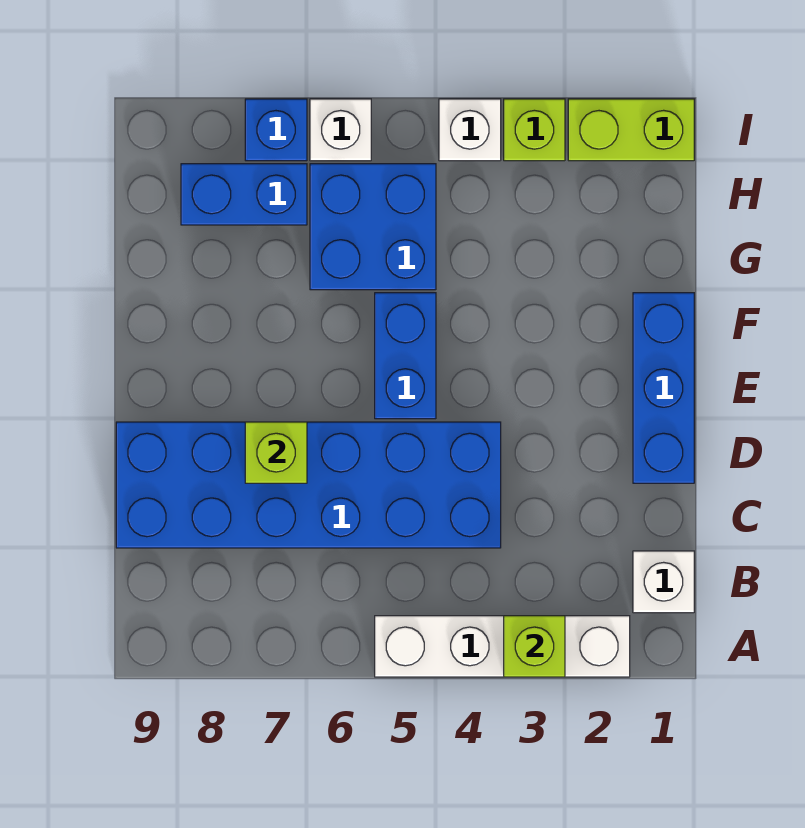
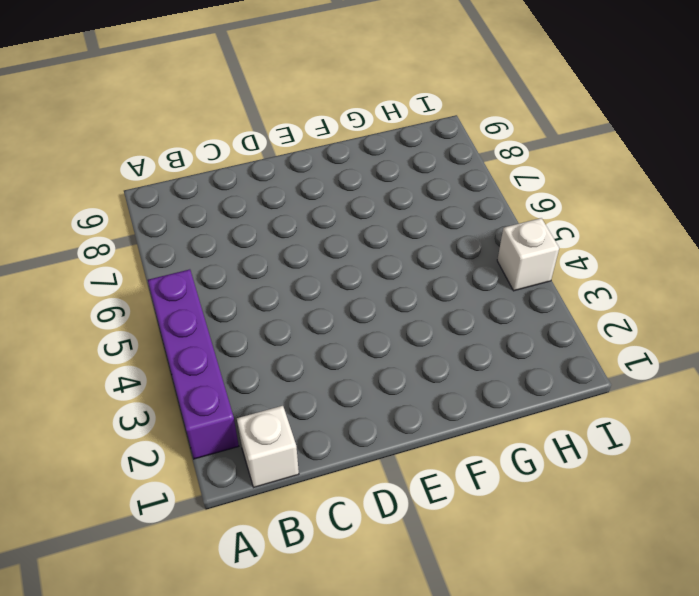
purple 1x4 brick [148,269,239,459] -> white 1x4 brick [375,616,630,677]
none -> blue 2x6 brick [116,422,501,548]
none -> blue 1x3 brick [633,293,694,483]
none -> blue 1x2 brick [375,293,436,419]

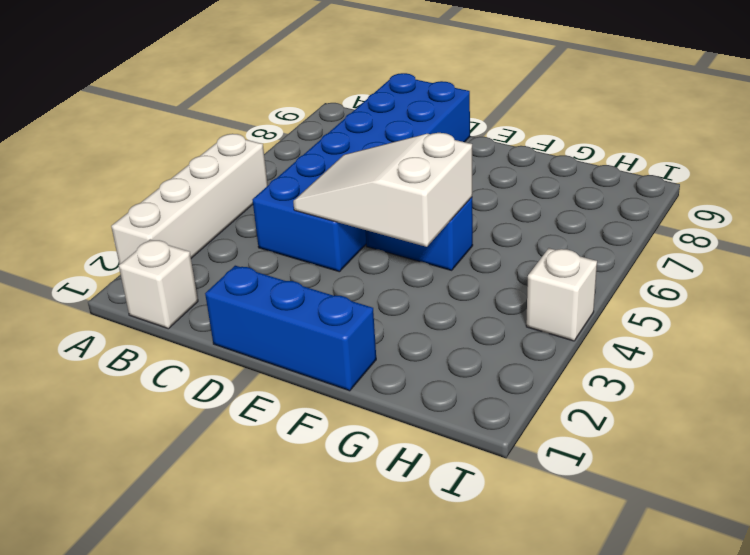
white 2x3 slope [293,133,472,247] -> none
none -> blue 2x2 brick [310,164,436,290]
none -> blue 1x2 brick [181,164,307,225]
none -> lime 1x2 brick [568,99,694,161]

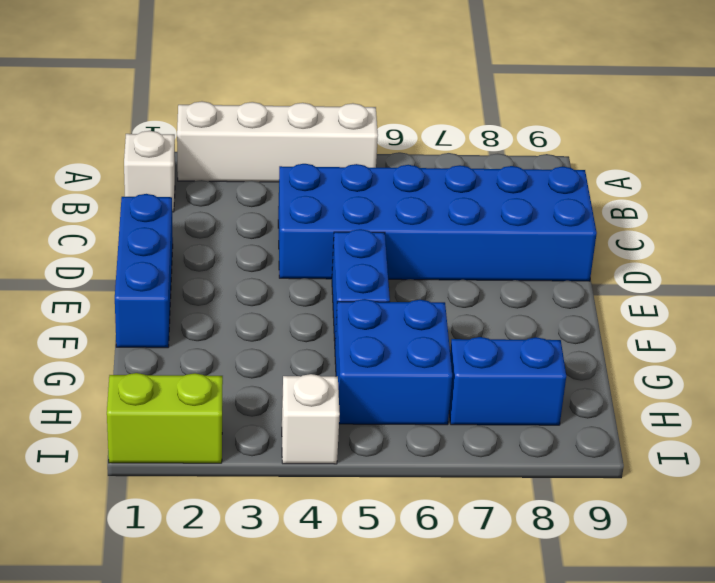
none -> lime 1x1 brick [504,99,565,161]
none -> white 1x1 brick [310,99,371,161]
none -> blue 1x1 brick [245,99,307,161]

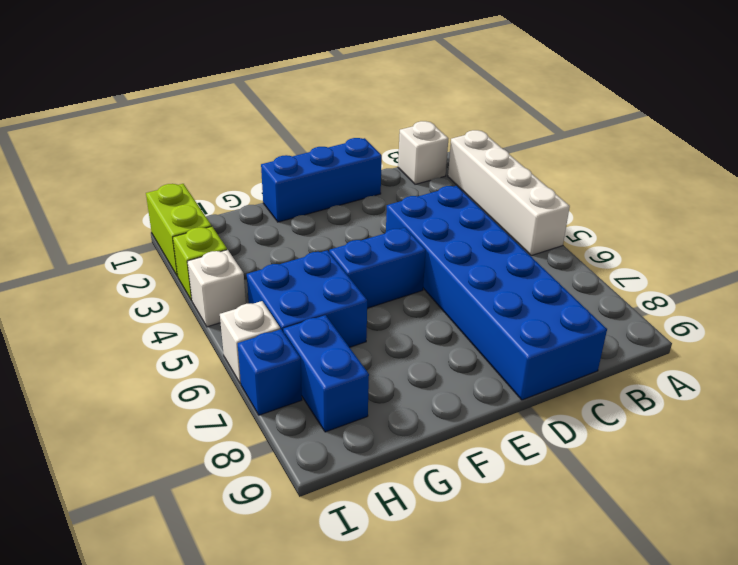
none -> lime 1x1 brick [504,616,565,677]
none -> lime 1x1 brick [245,422,307,483]

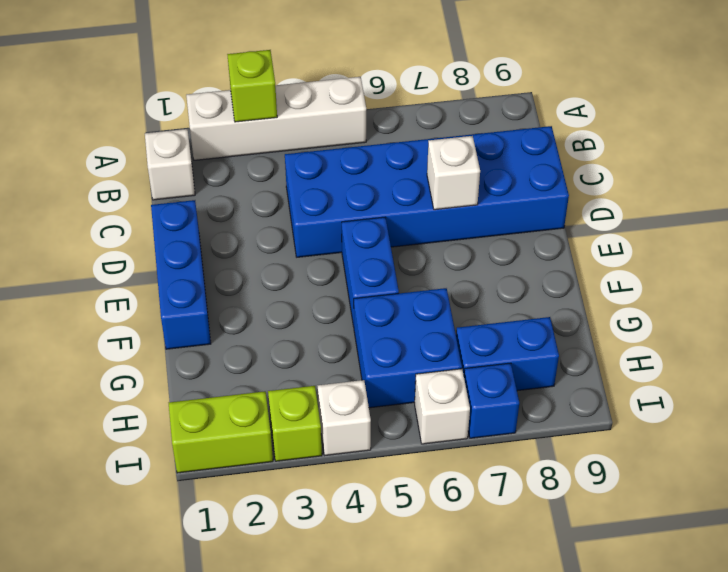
white 1x1 brick [427,136,480,210] -> lime 1x1 brick [245,422,307,483]

